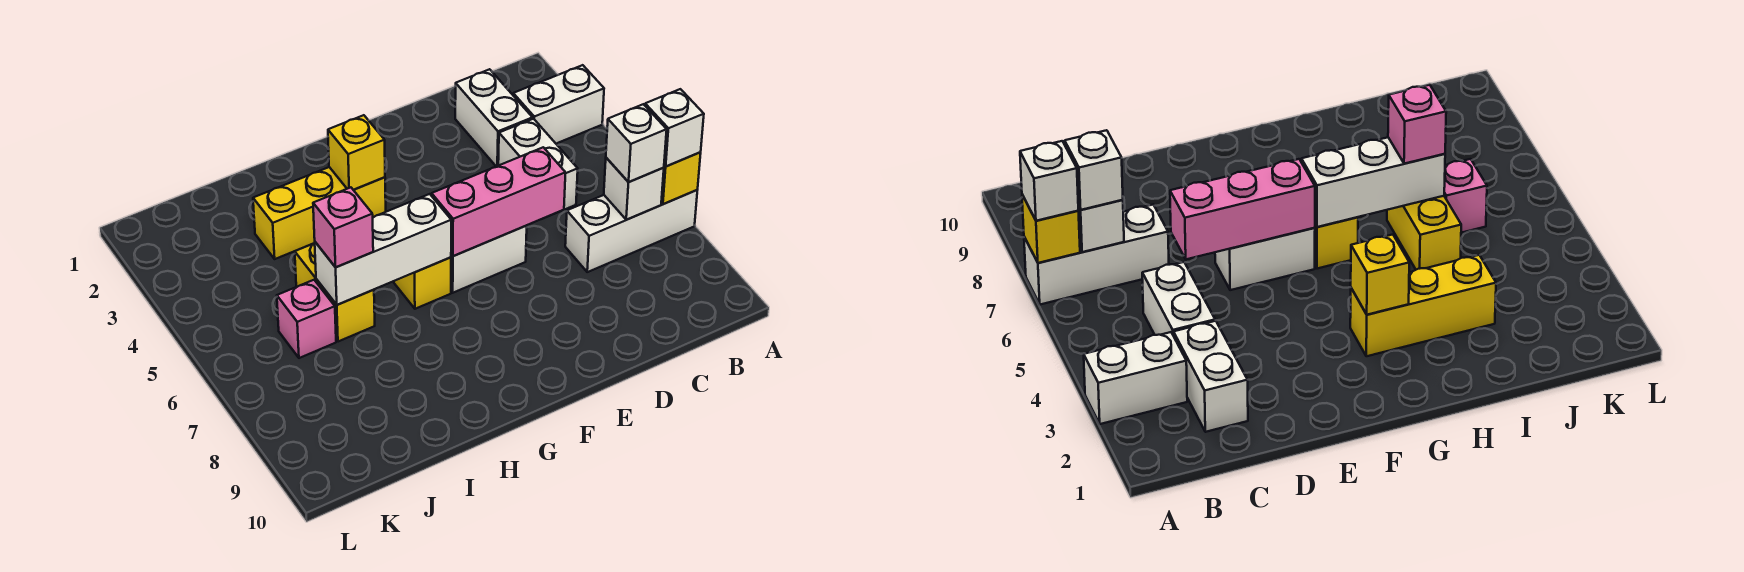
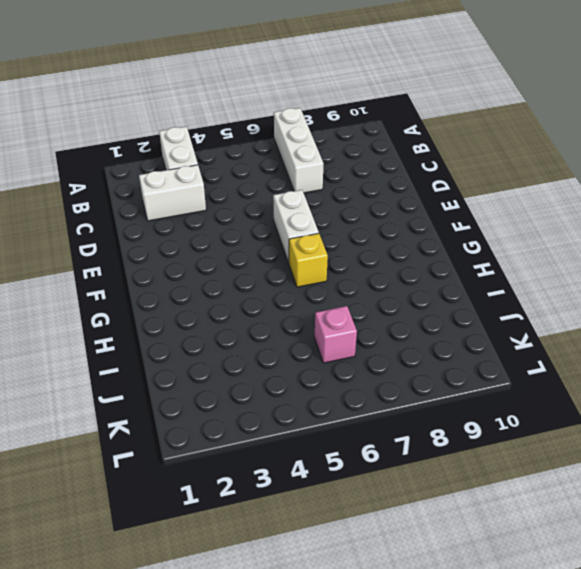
none -> white 1x2 brick [498,119,578,210]
none -> yellow 1x3 brick [253,167,386,259]
none -> yellow 1x2 brick [295,243,375,342]

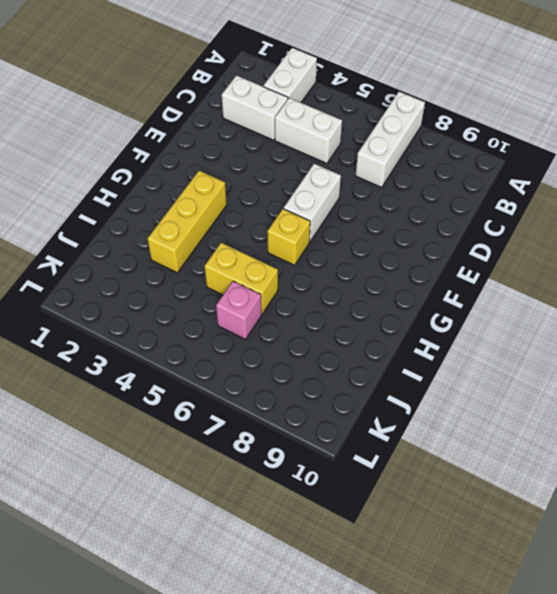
none -> yellow 1x1 brick [661,152,701,204]
none -> white 1x1 brick [604,158,664,220]
none -> pink 1x3 brick [432,147,566,256]

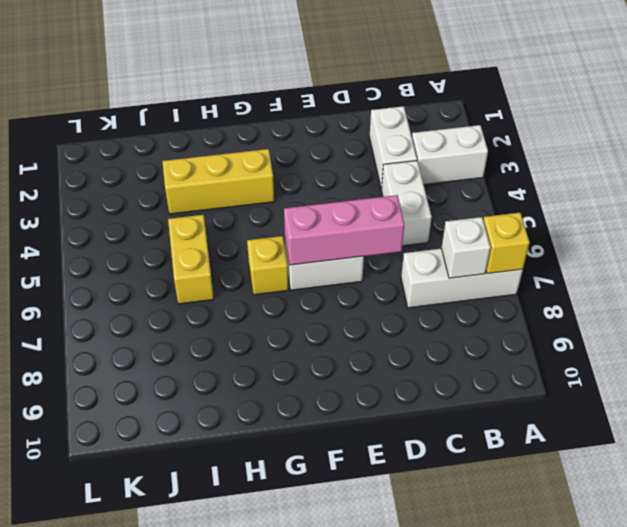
none -> pink 1x1 brick [277,280,336,358]
none -> yellow 1x1 brick [328,115,385,190]
none -> white 1x3 brick [315,194,451,305]

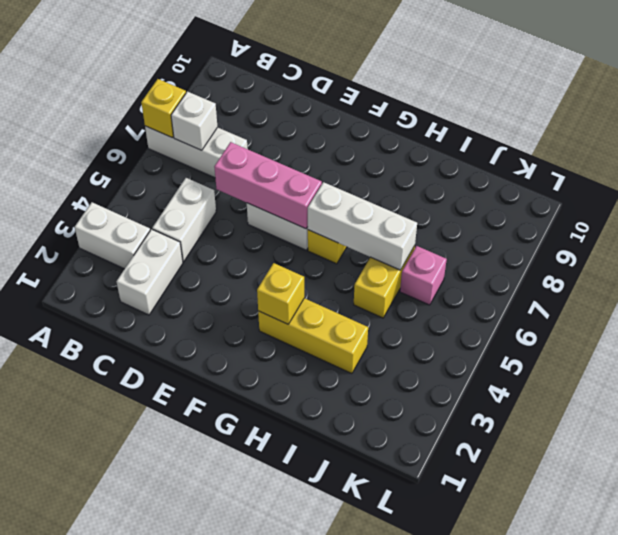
none -> white 1x1 brick [645,89,704,166]
none -> white 1x1 brick [606,104,667,182]
none -> pink 1x1 brick [313,187,373,267]

